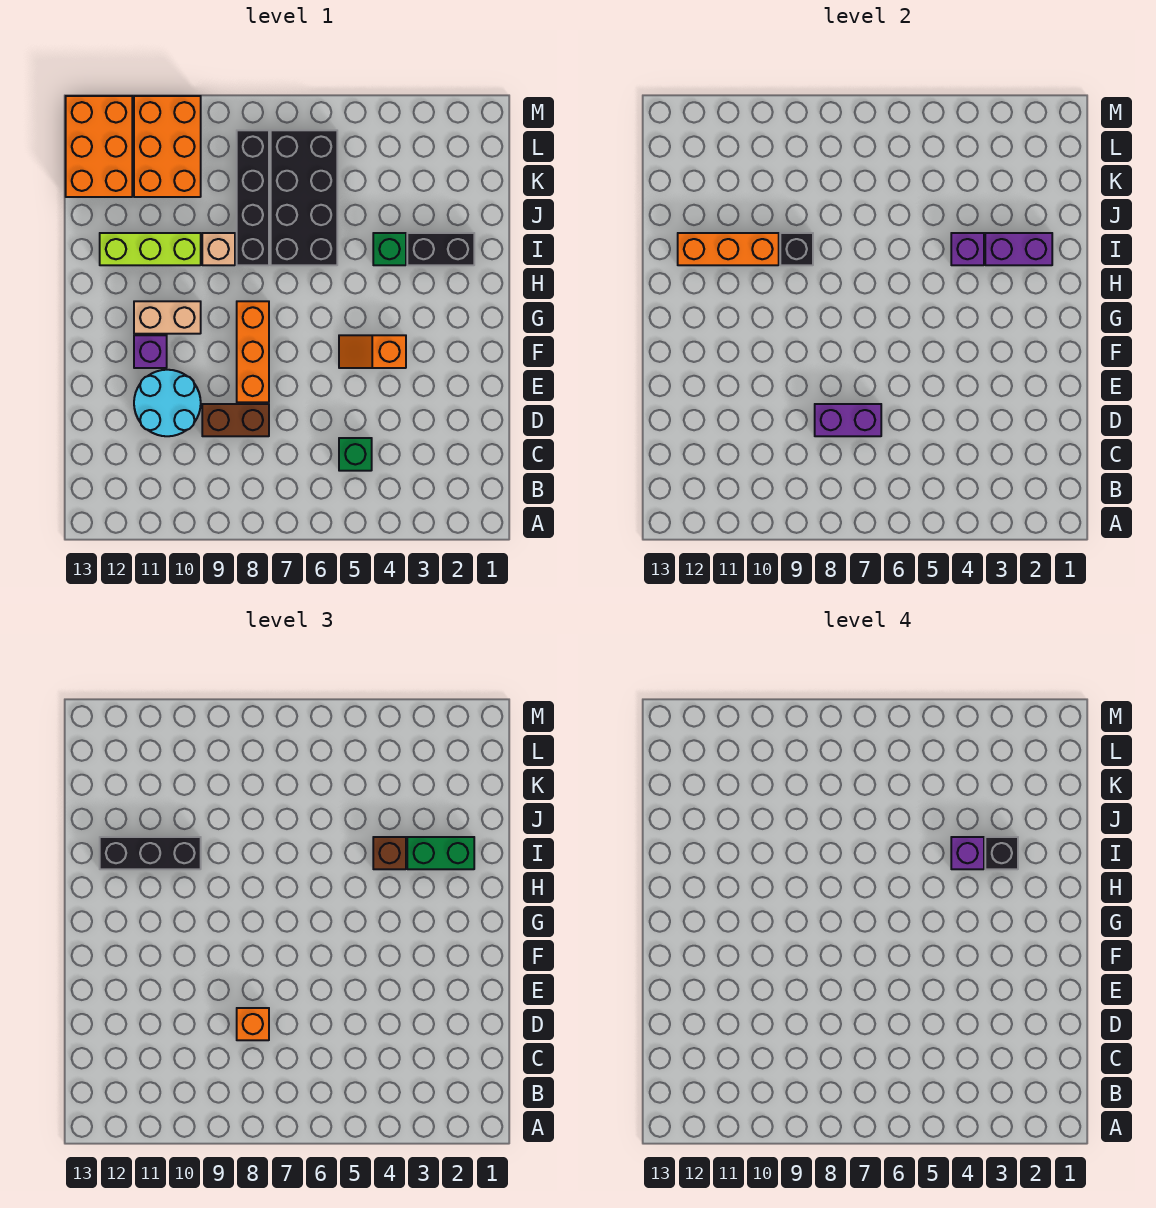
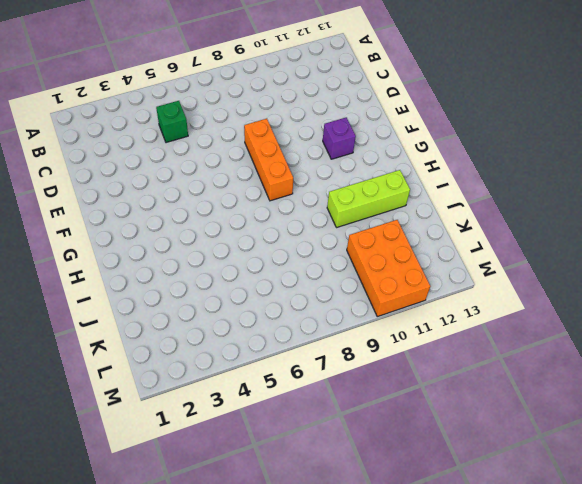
none -> brown 1x2 brick [202,404,269,436]
none -> cyan 2x2 round brick [134,370,201,436]
none -> orange 1x2 slope [339,335,406,368]

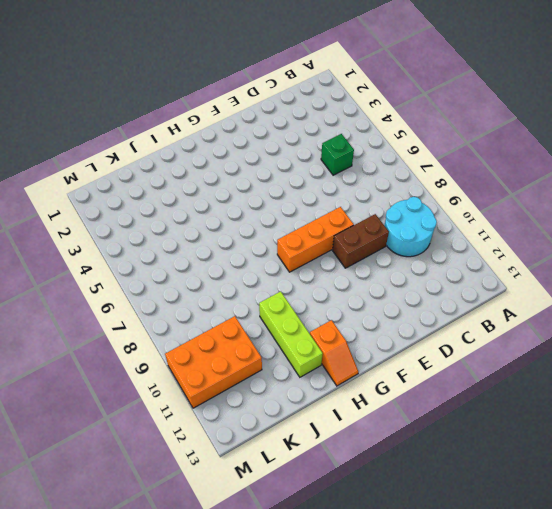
cyan 2x2 round brick [384,197,437,257] -> cyan 2x2 round brick moved to [134,370,201,436]
brown 1x2 brick [333,214,389,268] -> brown 1x2 brick turned to [202,404,269,436]
orange 1x2 slope [310,320,359,386] -> orange 1x2 slope moved to [339,335,406,368]
none -> purple 1x1 brick [134,335,167,368]
none -> tan 1x2 brick [134,301,201,334]
none -> black 1x2 brick [407,233,474,265]

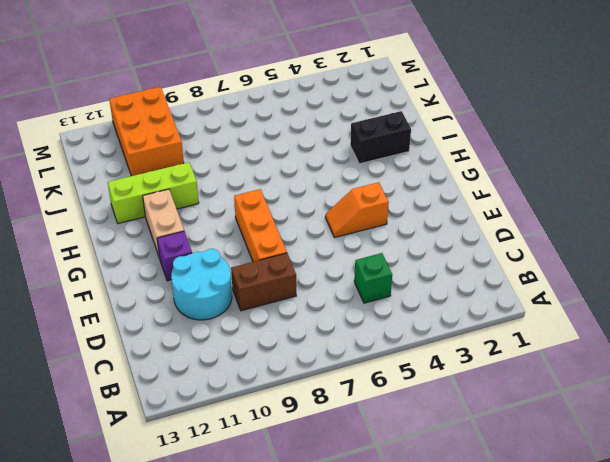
tan 1x2 brick [143,189,184,258] -> tan 1x2 brick turned to [134,301,201,334]
none -> green 1x1 brick [373,233,406,265]
none -> black 2x4 brick [271,130,337,265]
none -> black 1x4 brick [237,130,269,265]

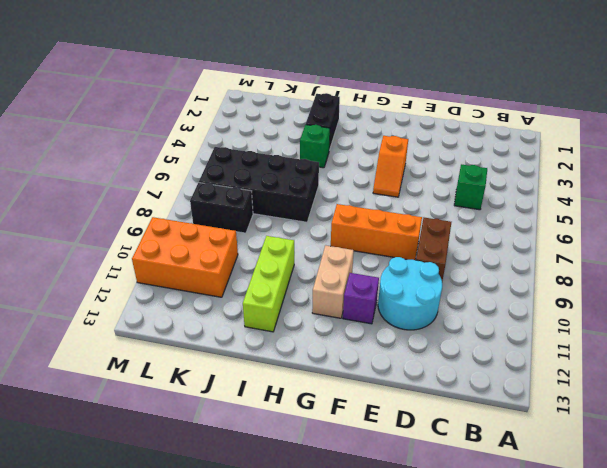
black 1x2 brick [190,183,253,233] -> black 1x4 brick [237,130,269,265]
none -> tan 1x1 brick [202,233,235,265]
none -> orange 2x3 brick [66,96,132,197]
none -> purple 1x2 brick [815,404,881,436]

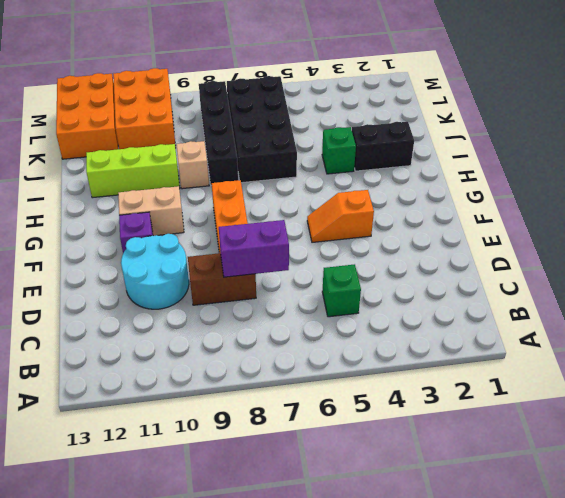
none -> purple 1x2 brick [985,233,1052,265]
none -> purple 1x1 brick [951,233,984,265]
none -> black 1x1 brick [780,233,813,265]

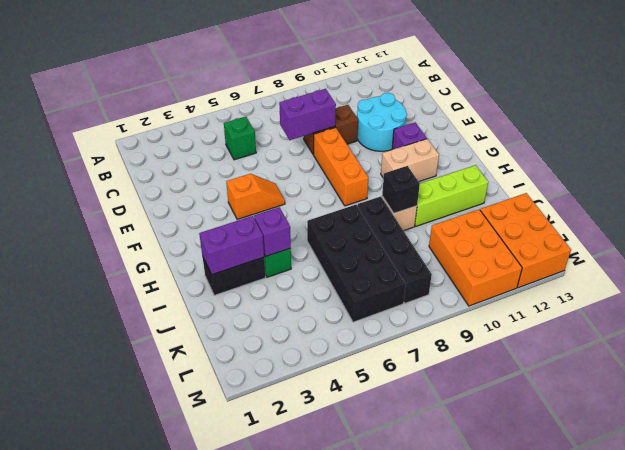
none -> orange 1x3 brick [678,233,779,265]
none -> orange 1x1 brick [237,1008,269,1040]
none -> green 1x2 brick [407,837,474,869]

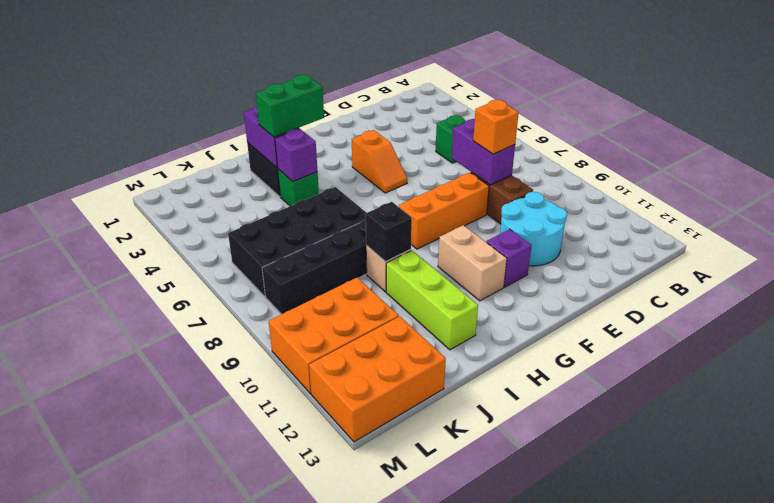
green 1x2 brick [256,75,324,137] -> green 1x2 brick turned to [407,837,474,869]
none -> orange 1x3 brick [678,233,779,265]
none -> brown 1x1 brick [373,837,406,869]
none -> black 1x3 brick [100,837,201,869]

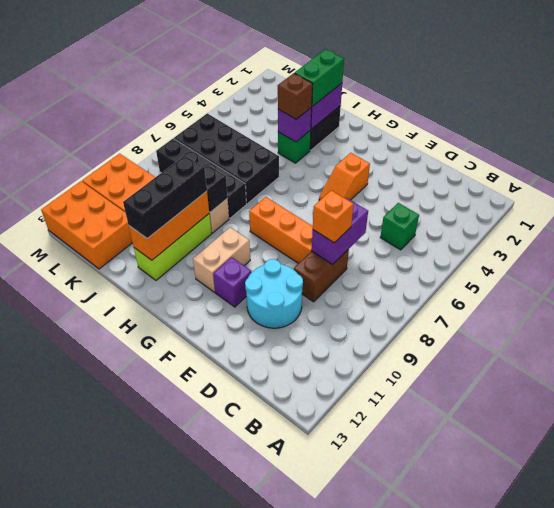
none -> black 1x1 brick [985,837,1018,869]
none -> purple 1x1 brick [951,837,984,869]

